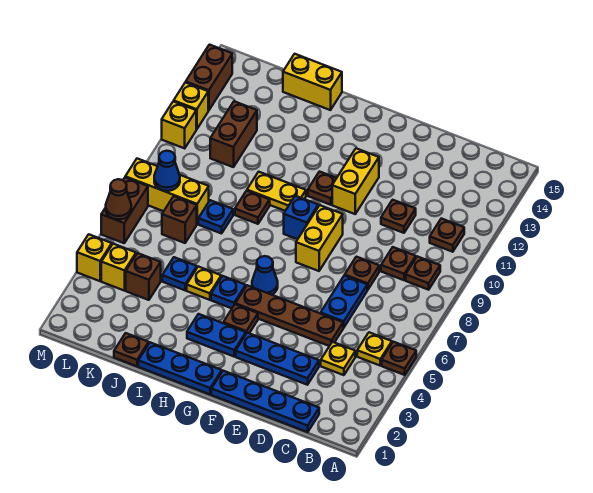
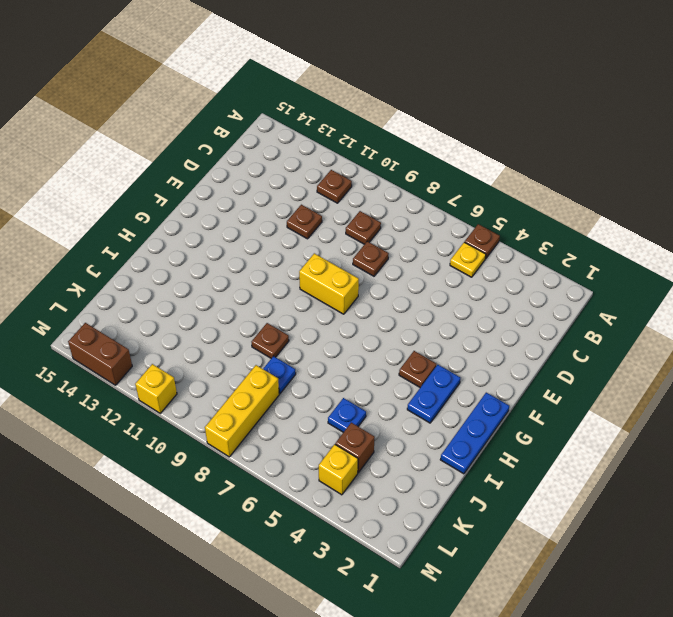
none -> brown 1x1 plate [406,256,440,290]
none -> blue 1x4 plate [211,371,319,432]
none -> yellow 1x1 plate [321,342,355,375]
none -> blue 1x3 plate [236,333,319,385]

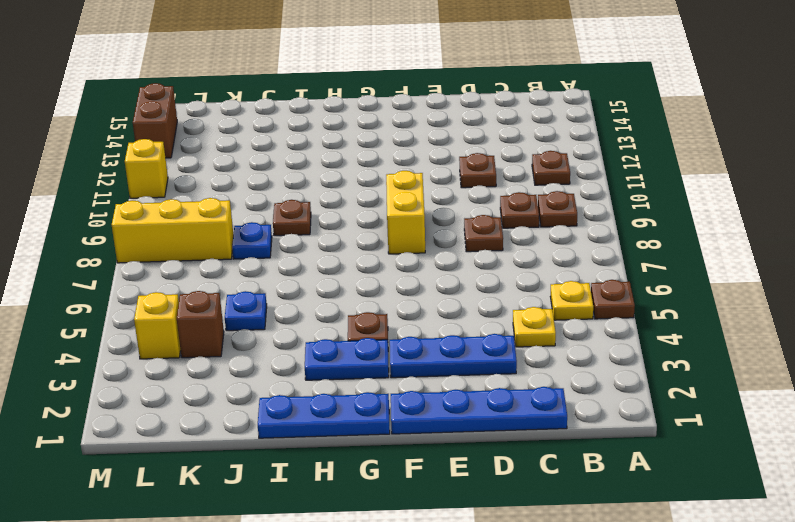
none -> brown 1x4 plate [235,285,343,346]
none -> blue 1x2 plate [321,275,367,328]
none -> yellow 1x2 brick [332,148,379,214]
none -> blue 1x1 cone [252,256,278,295]

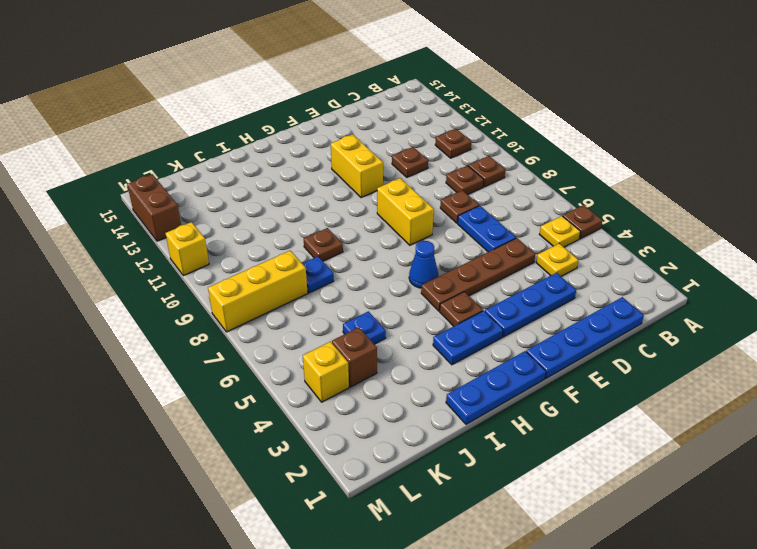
none -> blue 1x1 brick [284,196,318,239]
none -> brown 1x1 plate [308,172,336,205]
none -> blue 1x1 plate [211,276,246,308]
none -> yellow 1x2 plate [247,172,306,211]

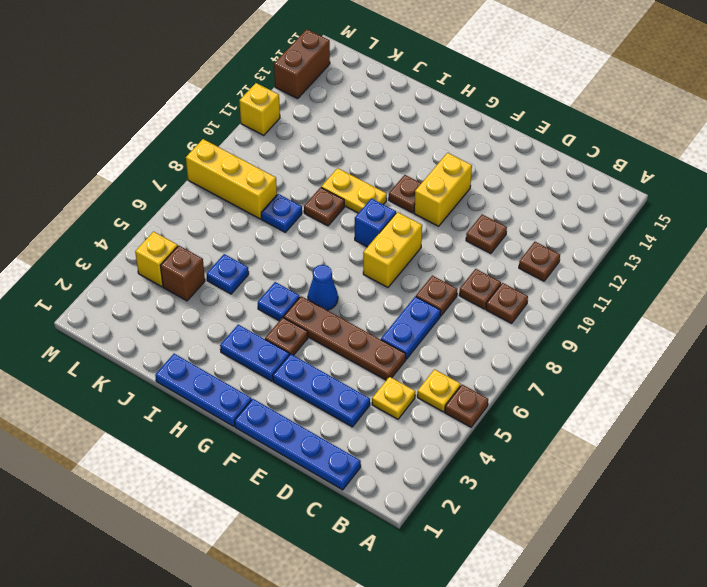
none -> yellow 1x1 plate [187,267,221,300]
none -> yellow 1x2 brick [283,54,342,110]
none -> brown 1x1 plate [114,333,149,366]
none -> brown 1x1 brick [162,196,197,243]

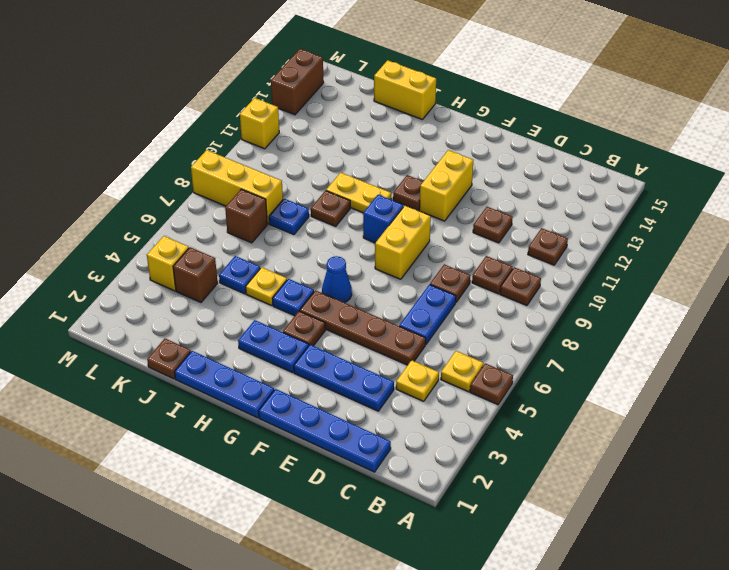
none -> brown 1x2 brick [210,101,257,167]
none -> yellow 1x1 brick [77,234,112,281]
none -> brown 1x2 brick [101,178,148,243]
none -> yellow 1x1 brick [174,82,208,130]

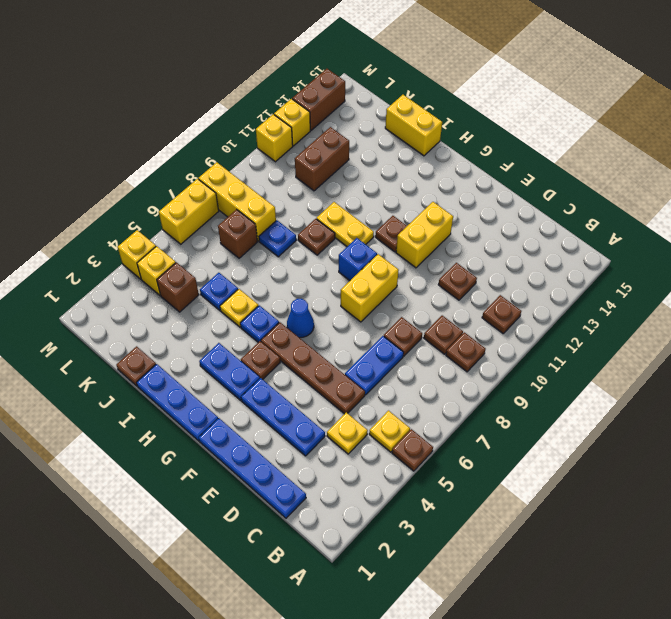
yellow 1x2 brick [159,179,219,244] -> brown 1x2 brick [101,178,148,243]
none -> blue 1x1 cone [154,151,180,191]
none -> brown 1x1 cone [106,179,131,219]

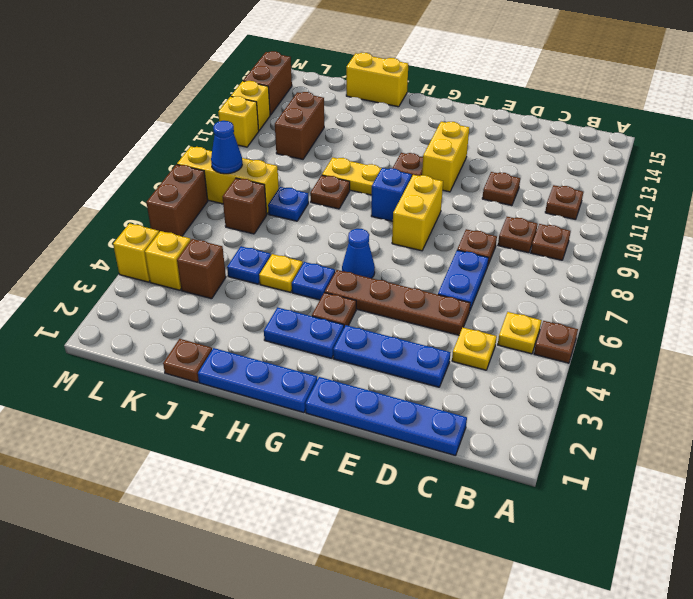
none -> brown 1x1 cone [106,179,131,219]

